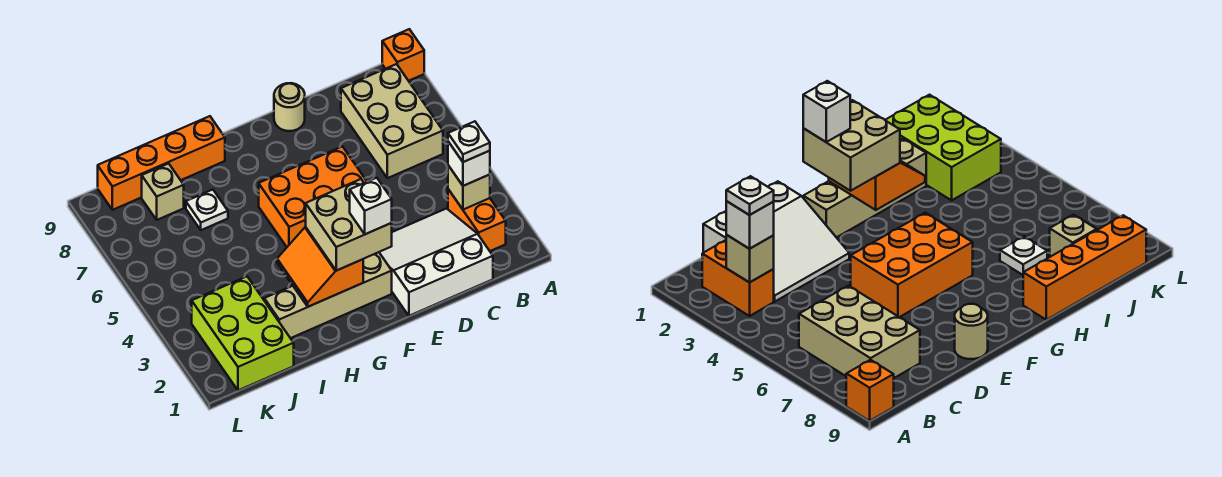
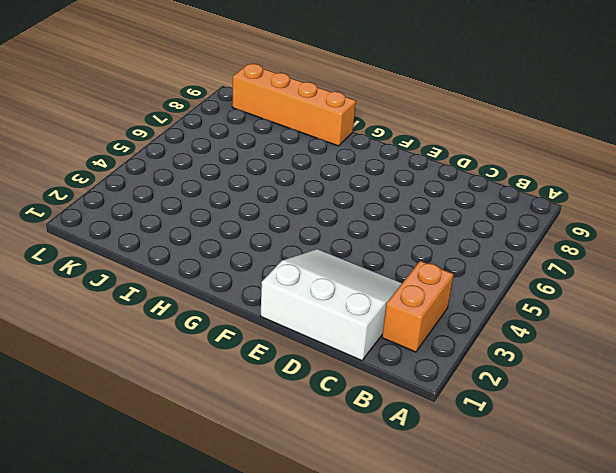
none -> orange 1x1 brick [382,29,424,81]
none -> tan 2x3 brick [341,64,443,178]
none -> orange 2x3 brick [259,147,367,247]

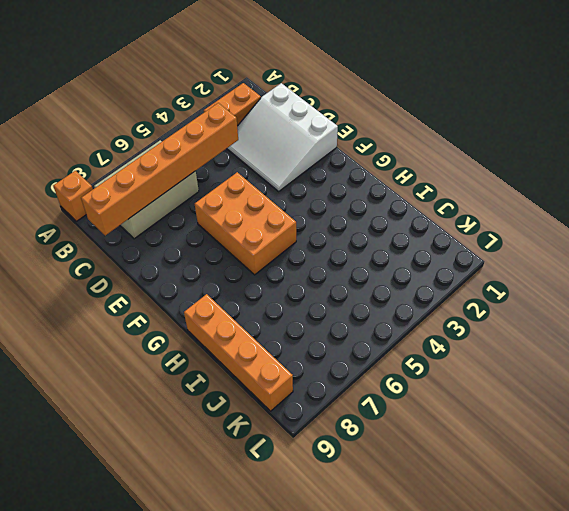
orange 1x6 brick [81,103,238,236] -> none
none -> tan 1x1 round brick [274,83,305,131]
none -> tan 1x4 brick [264,252,392,338]
none -> white 1x1 plate [186,190,228,230]

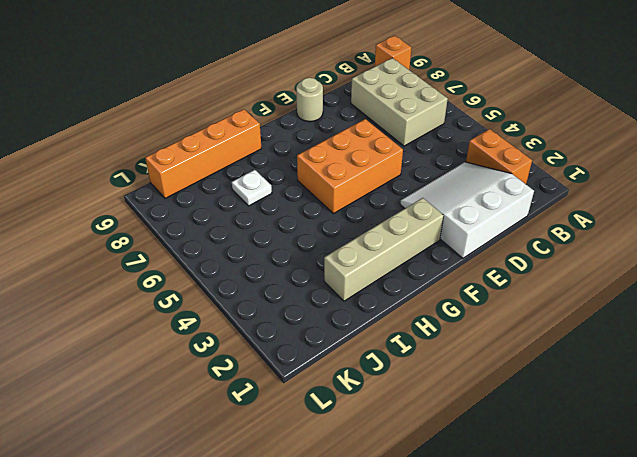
none -> lime 2x3 brick [192,277,294,390]
none -> tan 1x1 brick [142,164,184,220]
none -> tan 1x1 brick [448,165,490,210]

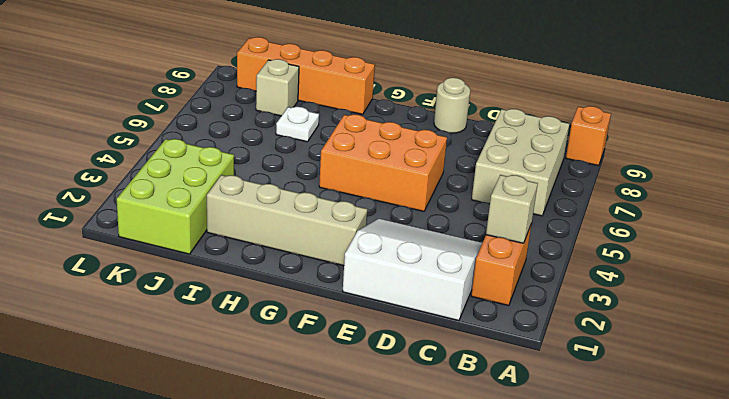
none -> orange 2x2 slope [277,227,363,307]
none -> white 1x1 brick [448,142,490,186]
none -> tan 2x2 brick [306,179,392,271]

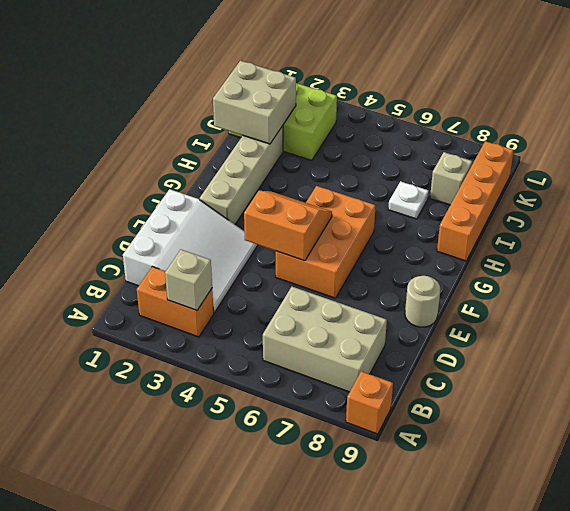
orange 2x2 slope [244,191,332,261] -> orange 2x2 slope moved to [277,227,363,307]
tan 2x2 brick [213,61,296,144] -> tan 2x2 brick moved to [306,179,392,271]
none -> white 1x1 brick [448,142,490,186]
none -> white 1x1 plate [448,121,490,162]
none -> white 1x1 brick [350,178,392,234]

